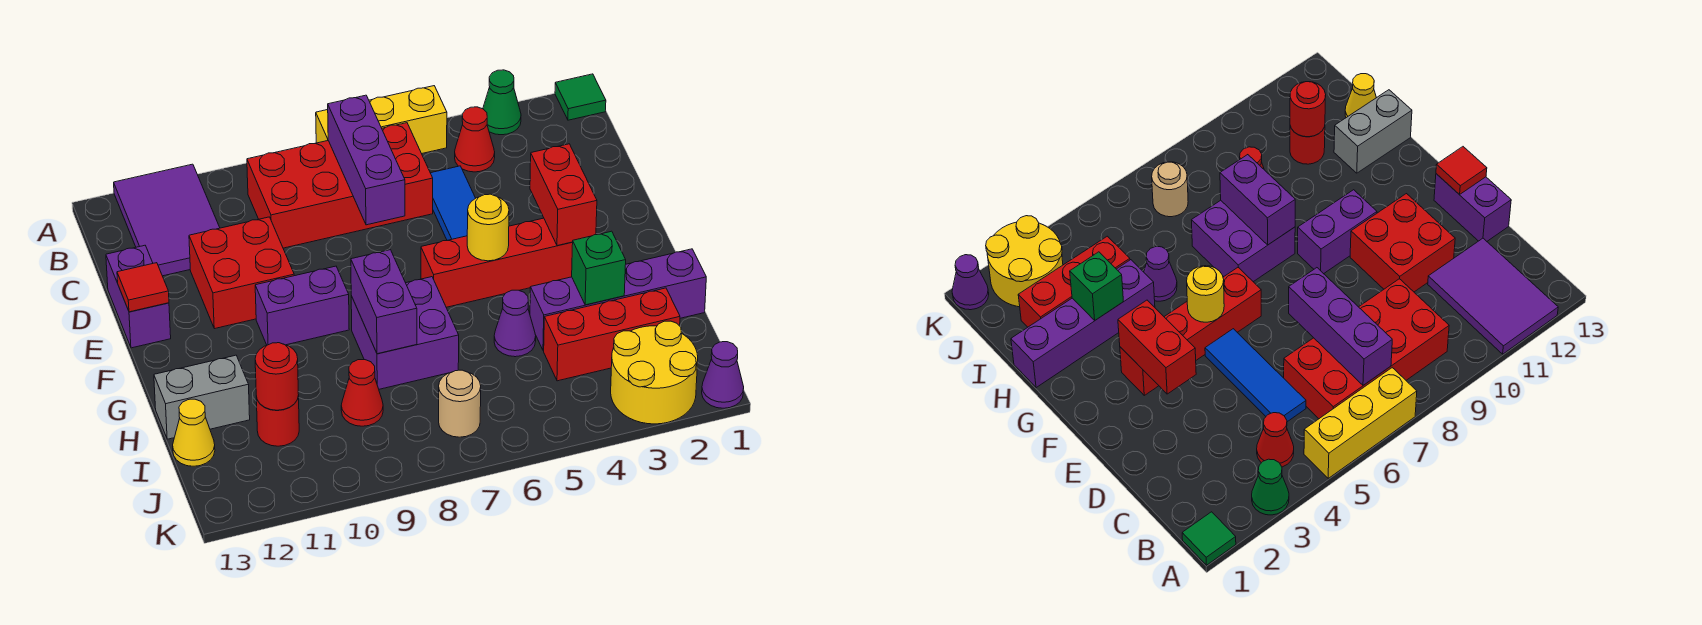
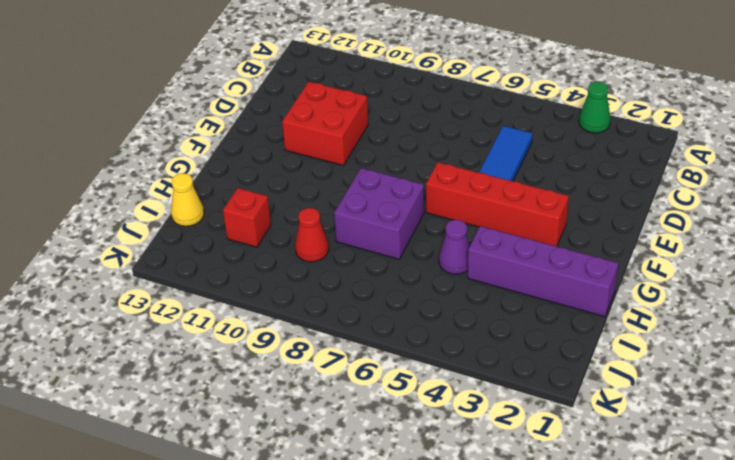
red 1x1 brick [223,188,271,247] -> red 1x1 round brick [256,396,299,446]
none -> green 1x1 tile [555,74,606,120]
none -> yellow 1x3 brick [316,86,447,154]
none -> purple 2x3 tile [114,164,220,276]

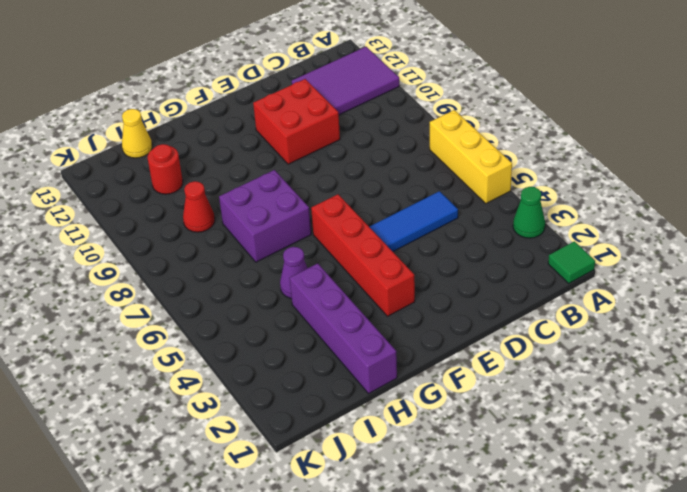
none -> red 1x1 cone [455,107,495,172]
none -> red 2x4 brick [247,123,433,248]
none -> purple 1x2 brick [106,245,171,348]

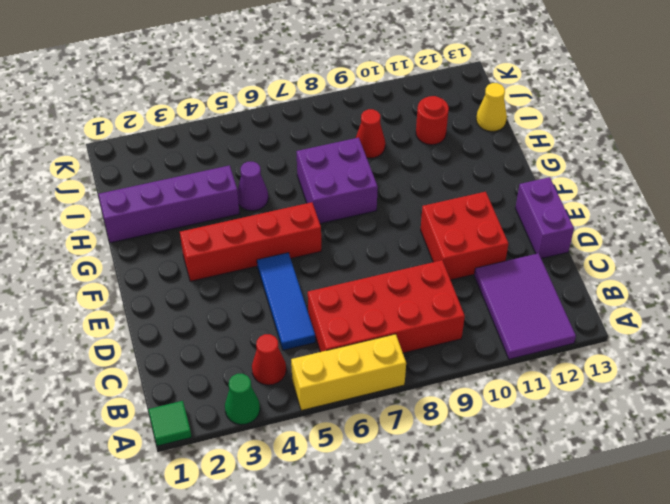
none -> purple 1x2 brick [255,266,349,345]
none -> grey 1x2 brick [154,355,250,439]
none -> red 1x3 brick [544,288,680,381]

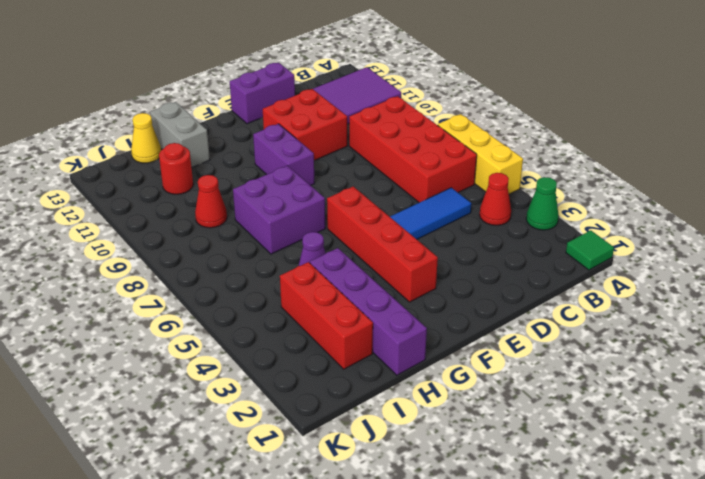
none -> yellow 2x2 round brick [611,321,698,424]
none -> tan 1x1 round brick [439,370,481,437]
none -> purple 1x1 cone [702,342,744,408]

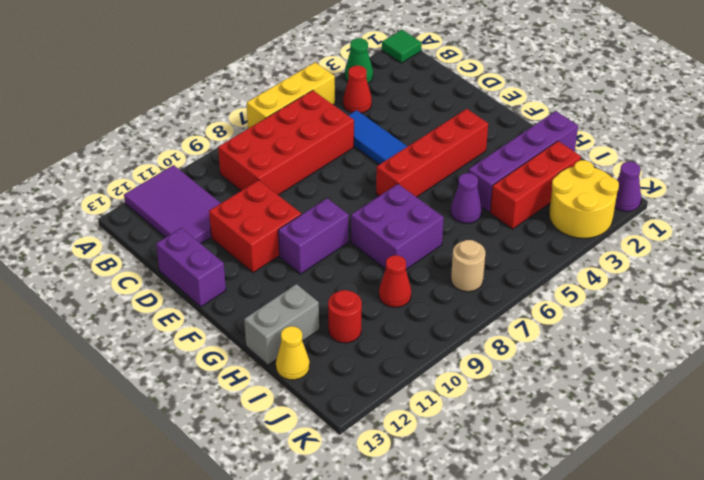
none -> purple 1x3 brick [328,95,405,225]
none -> red 1x2 brick [530,144,597,246]
none -> red 1x1 tile [117,263,169,312]

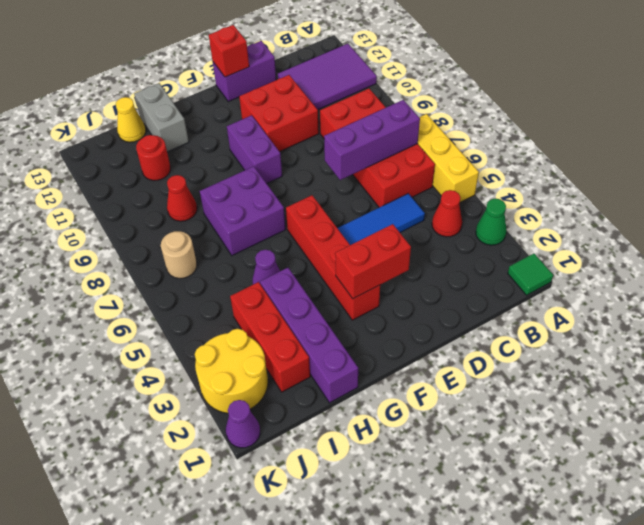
red 1x1 brick [209,25,249,77] -> red 1x1 tile [117,263,169,312]
none -> yellow 1x1 round brick [467,194,509,261]
none -> purple 1x2 brick [351,250,417,354]
none -> green 1x1 brick [572,231,626,305]

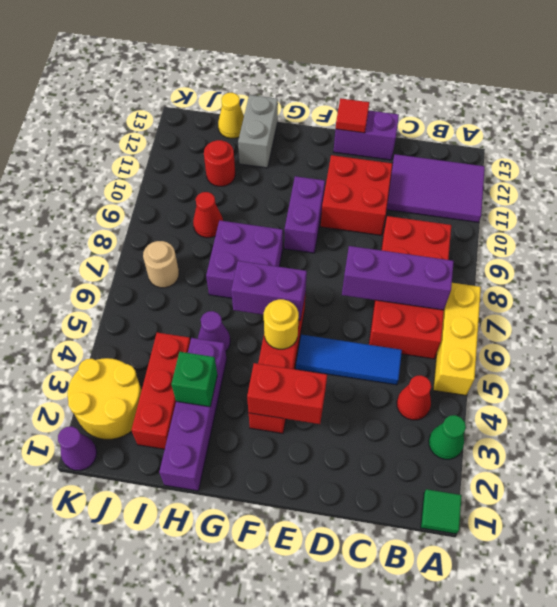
purple 1x2 brick [231,261,307,320] -> purple 1x2 brick moved to [351,250,417,354]
none -> red 1x1 round brick [255,343,299,410]

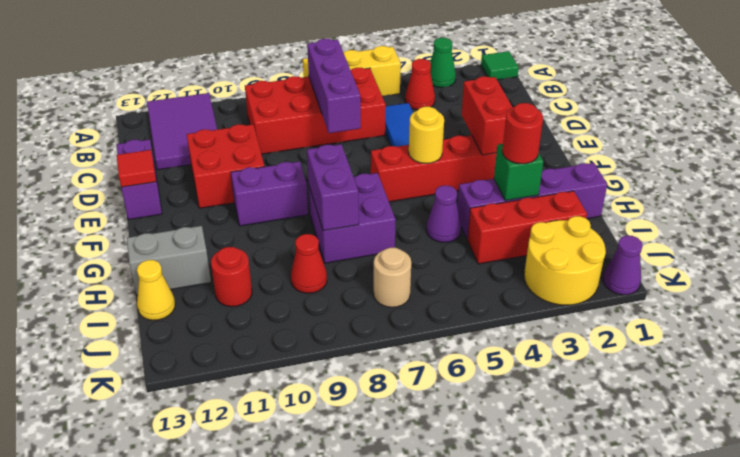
red 1x1 round brick [502,103,543,164] -> red 1x1 round brick moved to [255,343,299,410]

